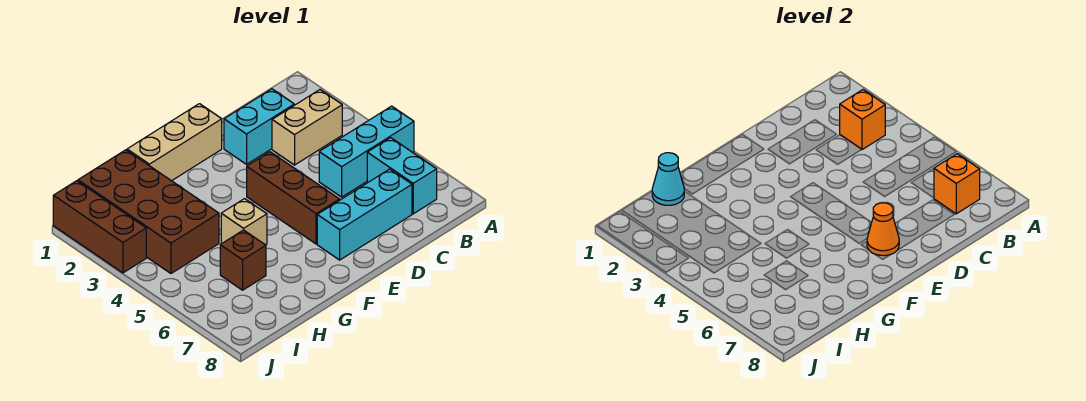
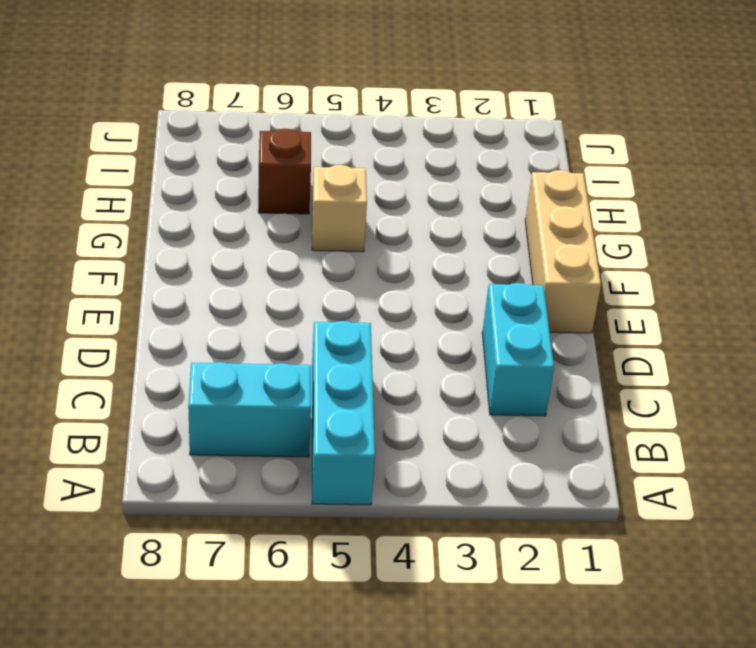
none -> tan 1x2 brick [272,90,342,165]
none -> cyan 1x3 brick [317,169,412,260]
none -> brown 1x3 brick [247,152,340,244]

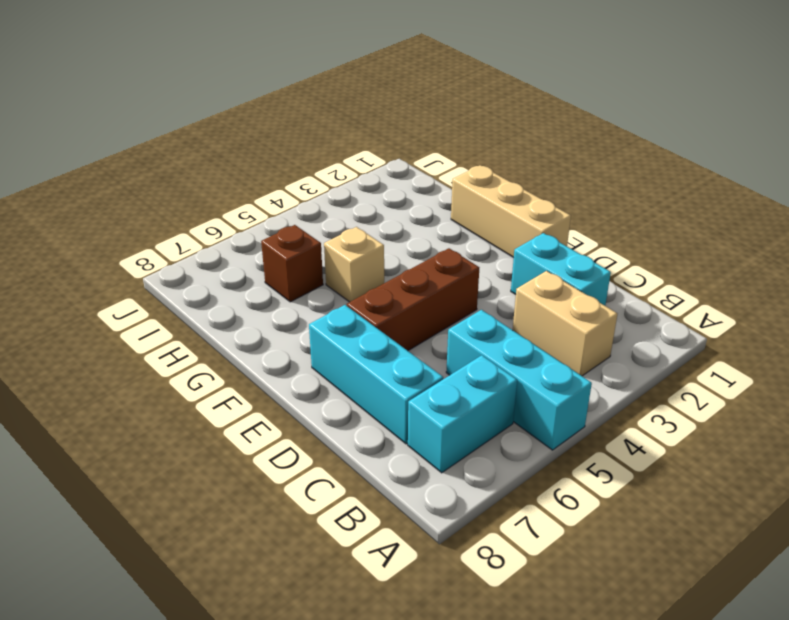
none -> brown 2x4 brick [78,150,219,273]
none -> brown 1x3 brick [53,181,146,273]
none -> orange 1x1 brick [840,90,885,150]

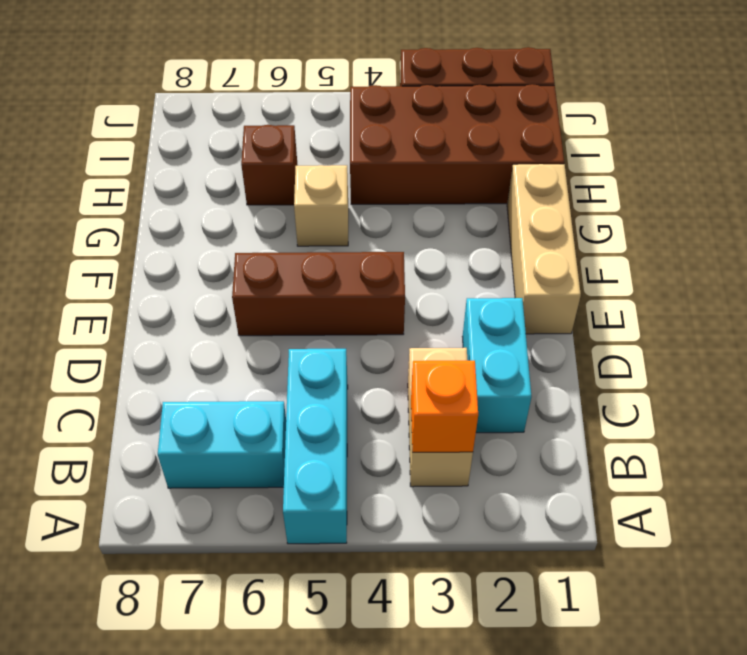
none -> cyan 1x3 brick [317,169,412,260]
none -> orange 1x1 brick [934,154,980,214]
none -> orange 1x1 cone [867,203,899,256]

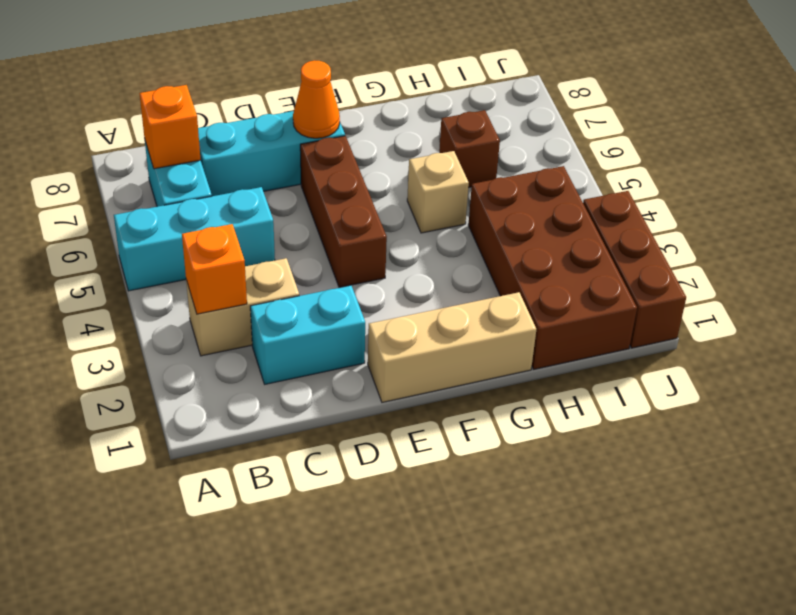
none -> cyan 1x1 cone [652,153,684,205]

